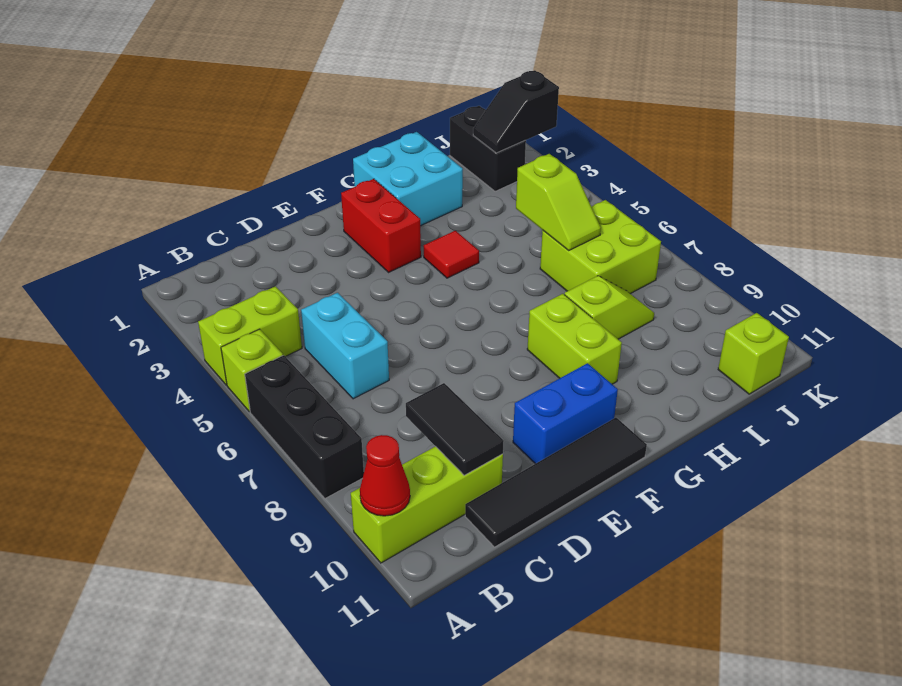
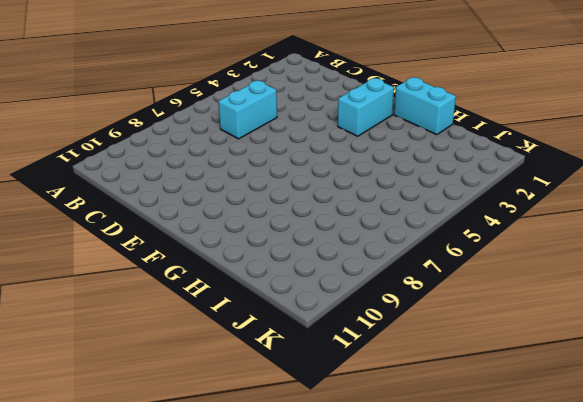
cyan 1x2 brick [338,78,394,136] -> red 1x2 brick [341,179,421,272]
cyan 1x2 brick [394,77,456,135] -> cyan 2x2 brick [353,132,463,226]
none -> lime 1x2 brick [198,286,302,385]
none -> lime 1x1 brick [221,329,283,412]
none -> black 1x3 brick [245,355,364,499]

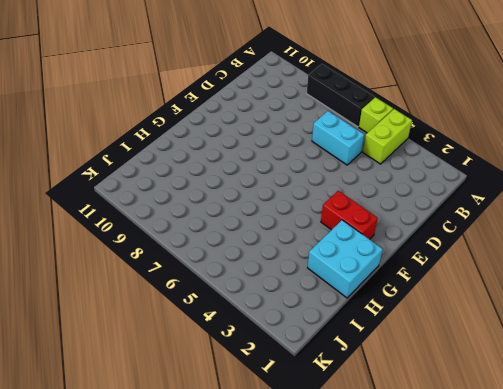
none -> lime 1x3 brick [351,446,503,563]
none -> black 1x4 tile [465,418,647,547]
none -> blue 1x2 brick [513,363,618,464]

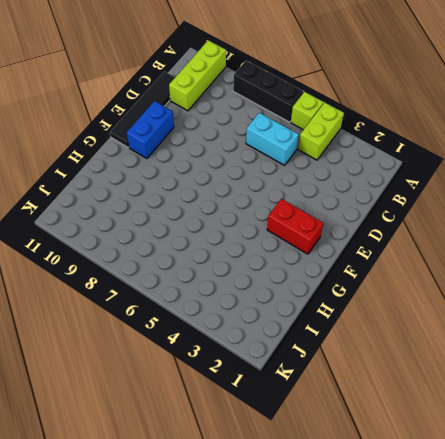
none -> cyan 2x2 brick [353,132,463,226]
none -> red 1x1 tile [424,231,479,278]
none -> lime 1x2 brick [527,294,622,384]

